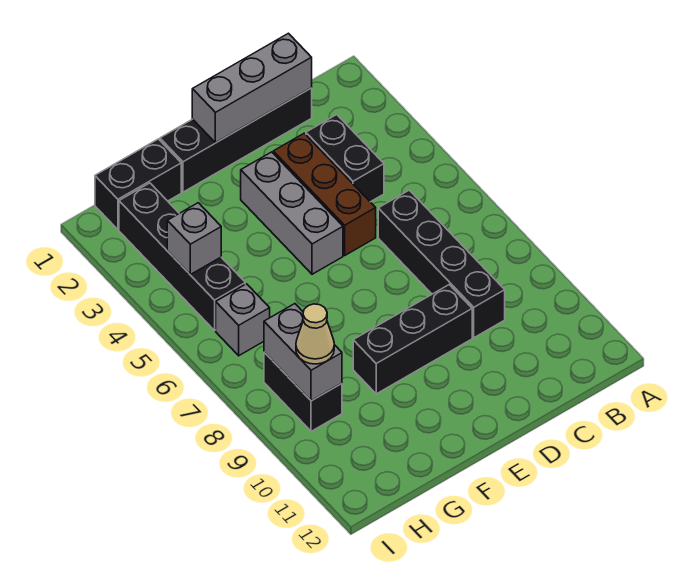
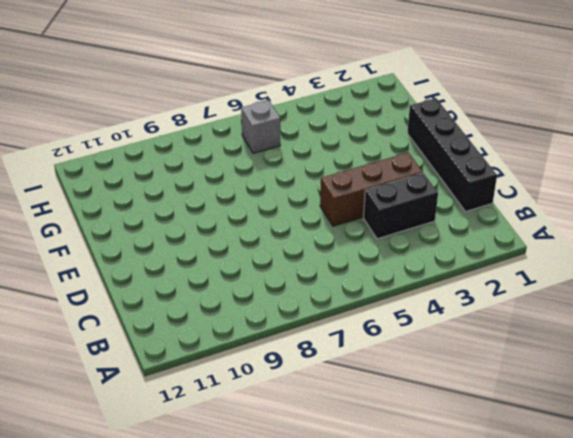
none -> black 1x4 brick [378,190,505,338]
none -> black 1x3 brick [353,285,472,394]
none -> grey 1x3 brick [241,152,343,274]

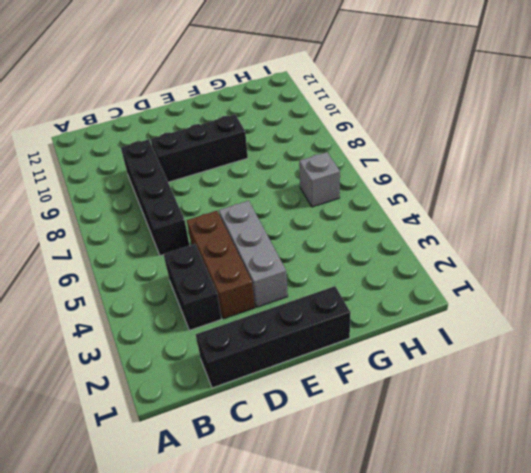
none -> black 1x2 brick [95,139,181,230]
none -> black 1x4 brick [119,183,245,330]
none -> black 1x2 brick [264,352,342,431]

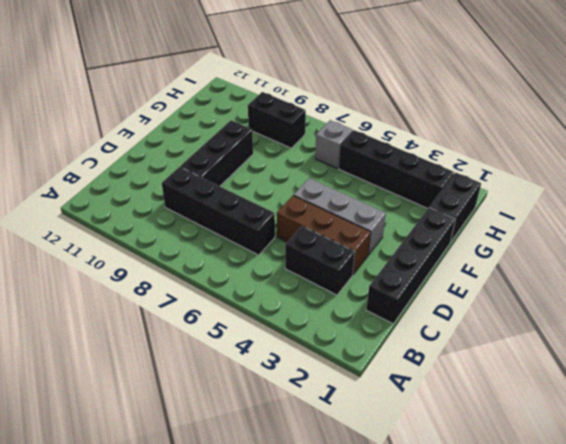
none -> grey 1x3 brick [192,33,312,143]
none -> grey 1x1 brick [167,203,221,275]
none -> grey 1x2 brick [264,304,342,401]

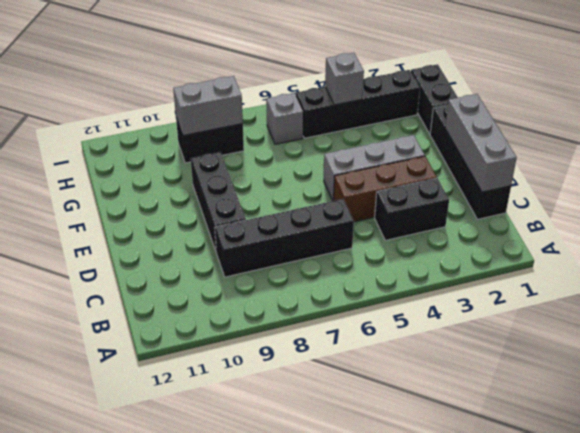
none -> tan 1x1 cone [296,304,334,364]

